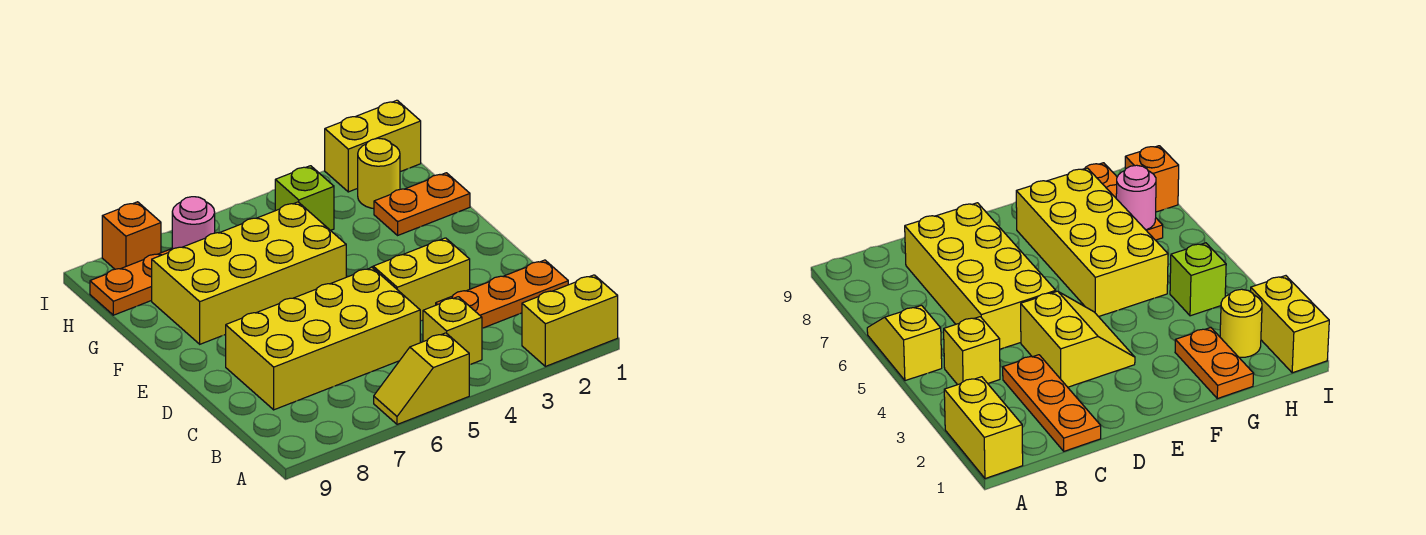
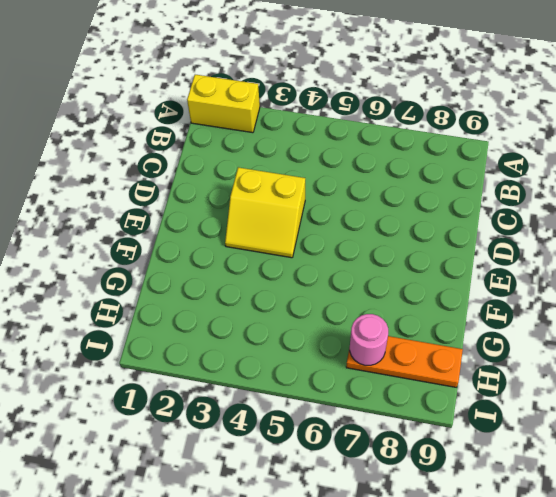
none -> yellow 1x2 slope [374,333,469,424]
none -> yellow 1x1 brick [423,297,482,365]
none -> orange 1x3 plate [436,260,568,328]

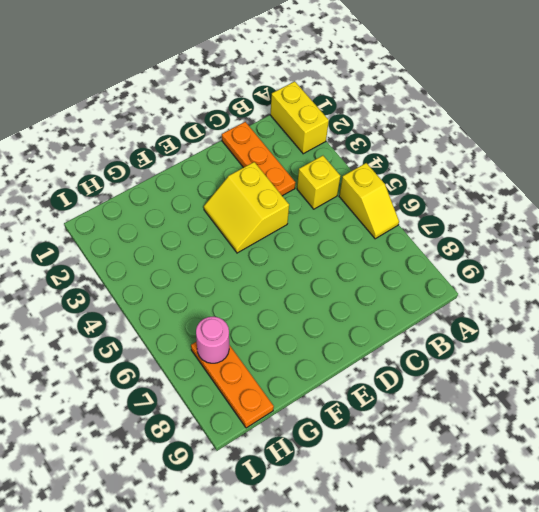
none -> yellow 2x4 brick [225,268,420,410]
none -> yellow 2x4 brick [152,202,346,344]
none -> orange 1x2 plate [374,173,470,235]

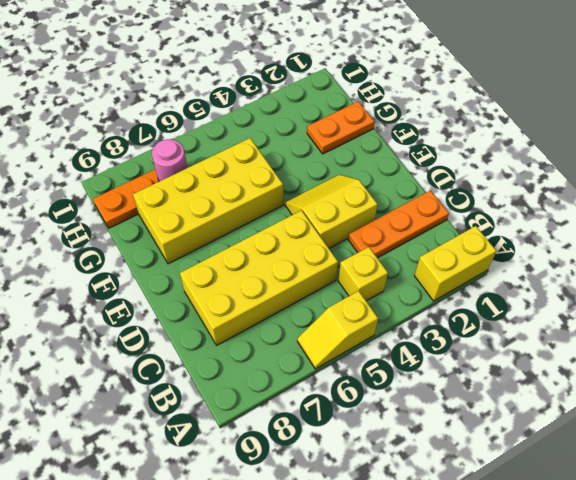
none -> yellow 1x1 round brick [358,138,400,209]
none -> lime 1x1 brick [275,166,334,230]
none -> yellow 1x2 brick [325,100,421,192]

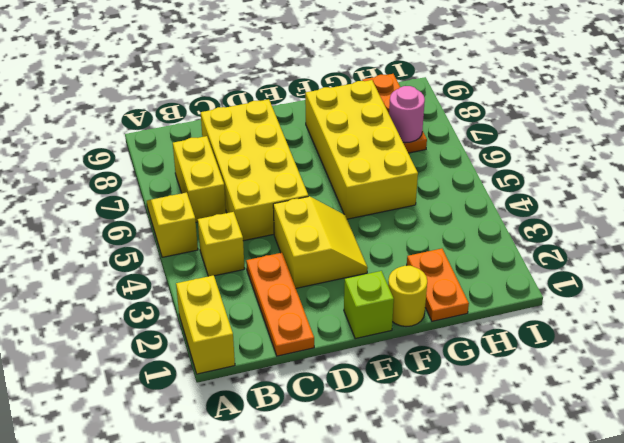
yellow 1x2 brick [173,136,226,222] -> yellow 1x2 brick moved to [325,100,421,192]
lime 1x1 brick [344,271,394,339] -> lime 1x1 brick moved to [275,166,334,230]
yellow 1x1 round brick [388,266,427,326] -> yellow 1x1 round brick moved to [358,138,400,209]
none -> orange 1x1 brick [102,202,161,269]

